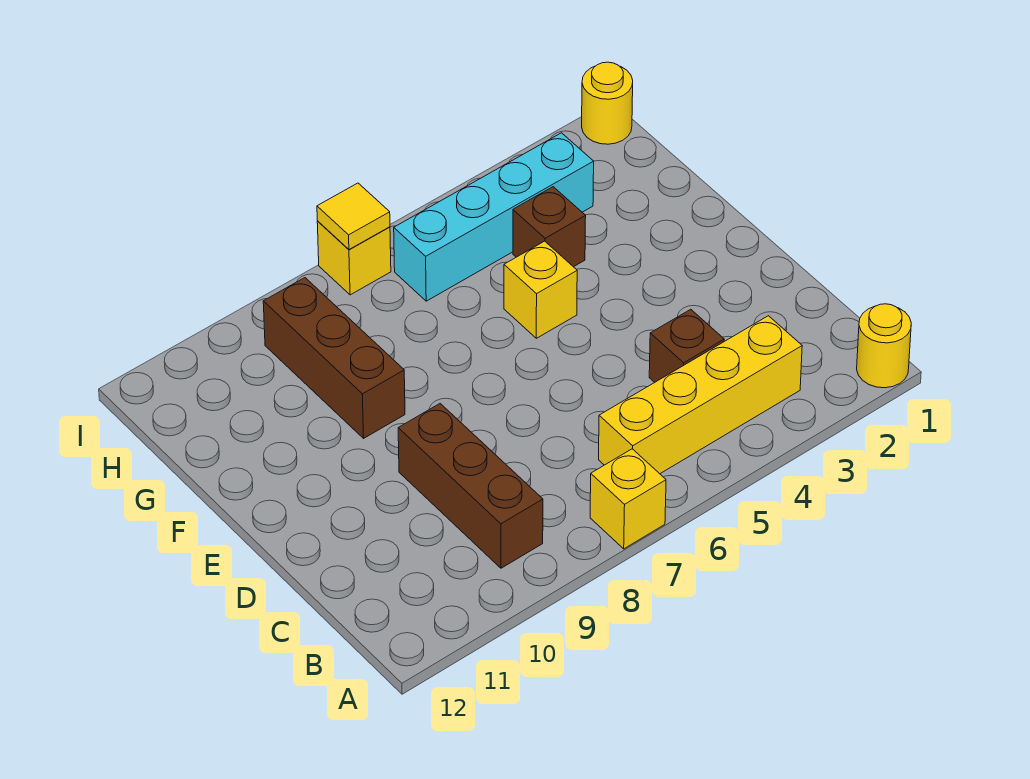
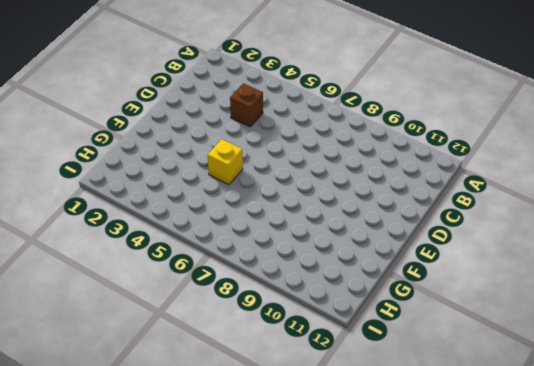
none -> yellow 1x1 round brick [857,304,911,388]
none -> yellow 1x1 brick [590,449,666,549]
none -> yellow 1x4 brick [599,316,802,474]

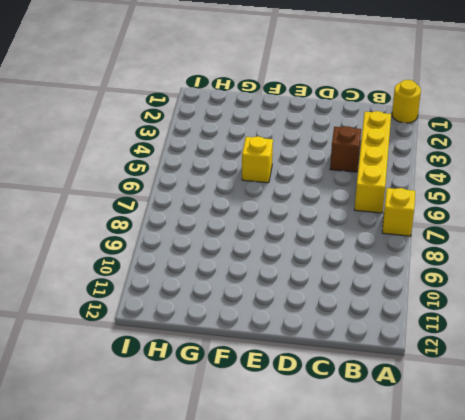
none -> brown 1x3 brick [398,404,543,568]
none -> brown 1x3 brick [263,278,405,438]
none -> brown 1x1 brick [513,187,586,267]

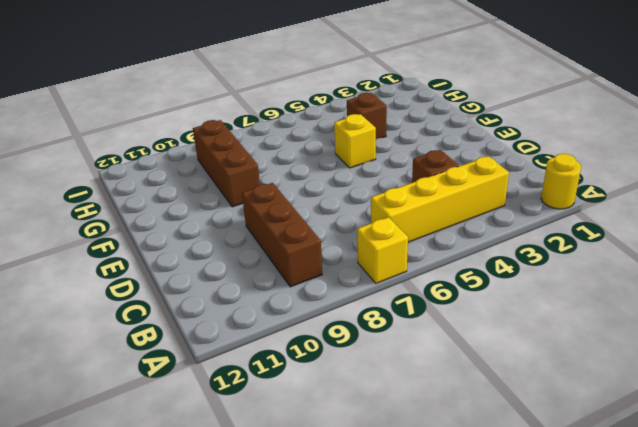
none -> cyan 1x4 brick [394,133,594,301]
none -> yellow 1x1 round brick [582,62,633,144]
none -> yellow 1x1 brick [317,221,391,295]

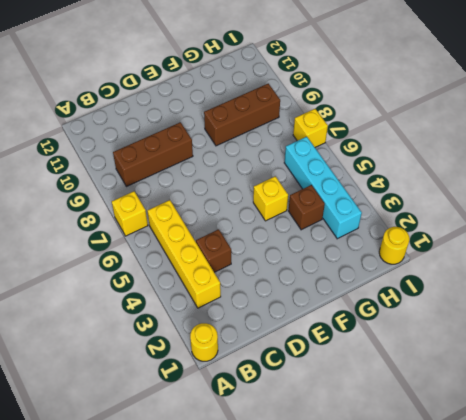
none -> yellow 1x1 tile [317,183,390,249]

